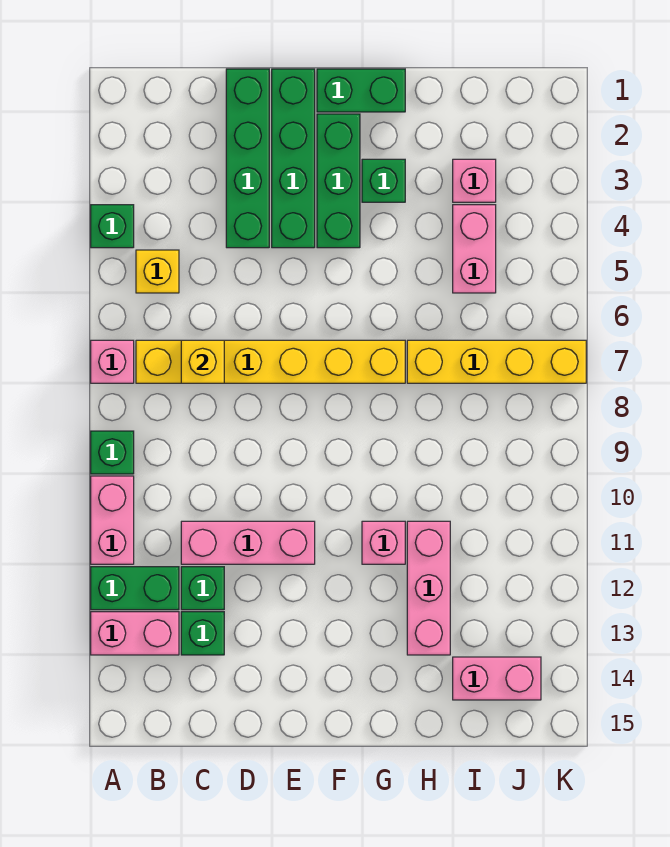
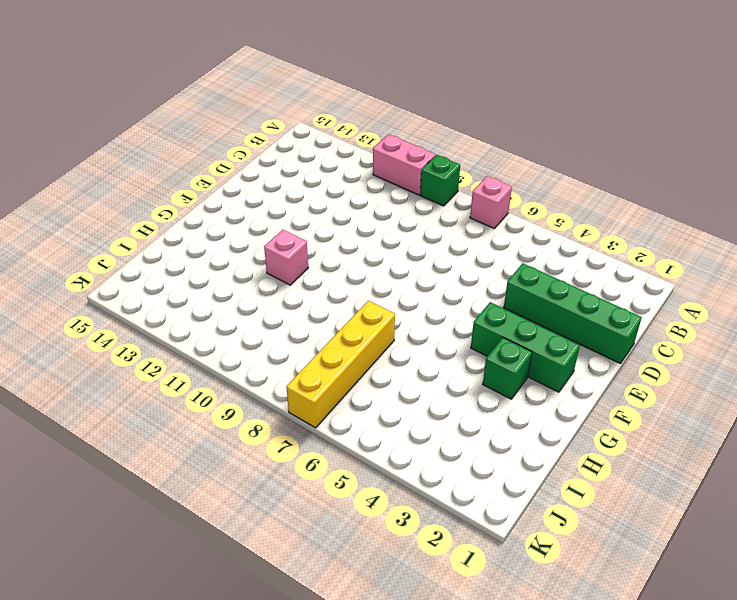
none -> green 1x1 brick [91,205,134,248]
none -> green 1x2 brick [91,567,179,610]
none -> pink 1x2 brick [91,612,179,655]

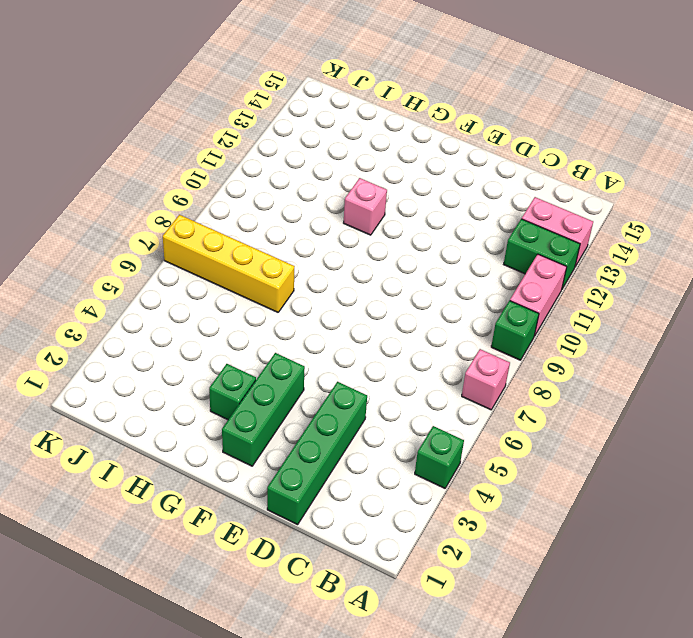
none -> yellow 1x1 brick [136,250,179,293]
none -> yellow 1x6 brick [136,340,405,383]
none -> pink 1x3 brick [181,521,315,564]

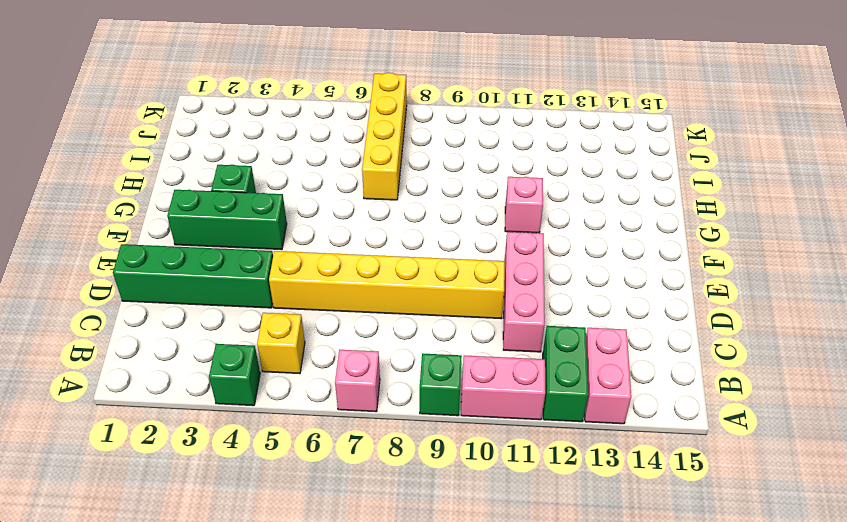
yellow 1x6 brick [269,251,505,319] -> yellow 1x6 brick turned to [136,340,405,383]
none -> green 1x1 brick [181,567,224,610]
none -> green 1x1 brick [181,612,224,655]
none -> green 1x4 brick [272,69,315,248]

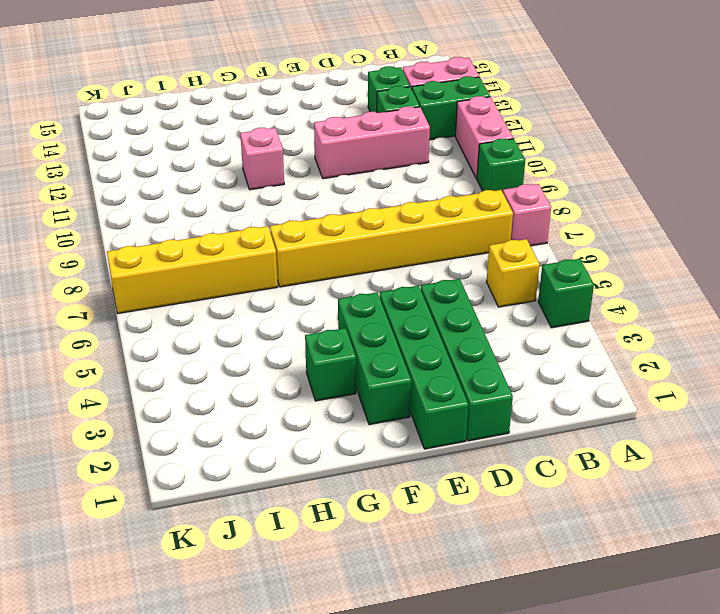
none -> green 1x2 brick [317,69,405,112]
none -> pink 1x3 brick [407,521,450,655]
none -> pink 1x1 brick [453,159,496,202]

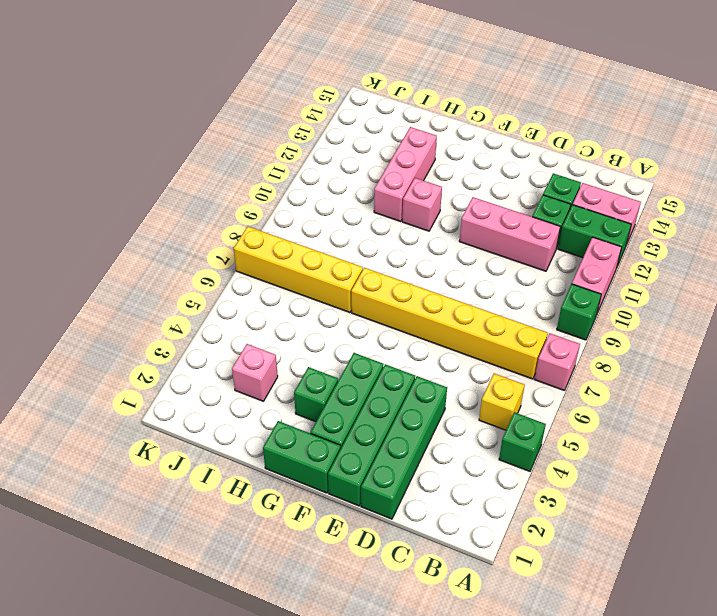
none -> pink 1x2 brick [453,205,496,293]
none -> pink 1x2 brick [453,657,541,700]
none -> yellow 1x1 brick [181,340,224,383]

